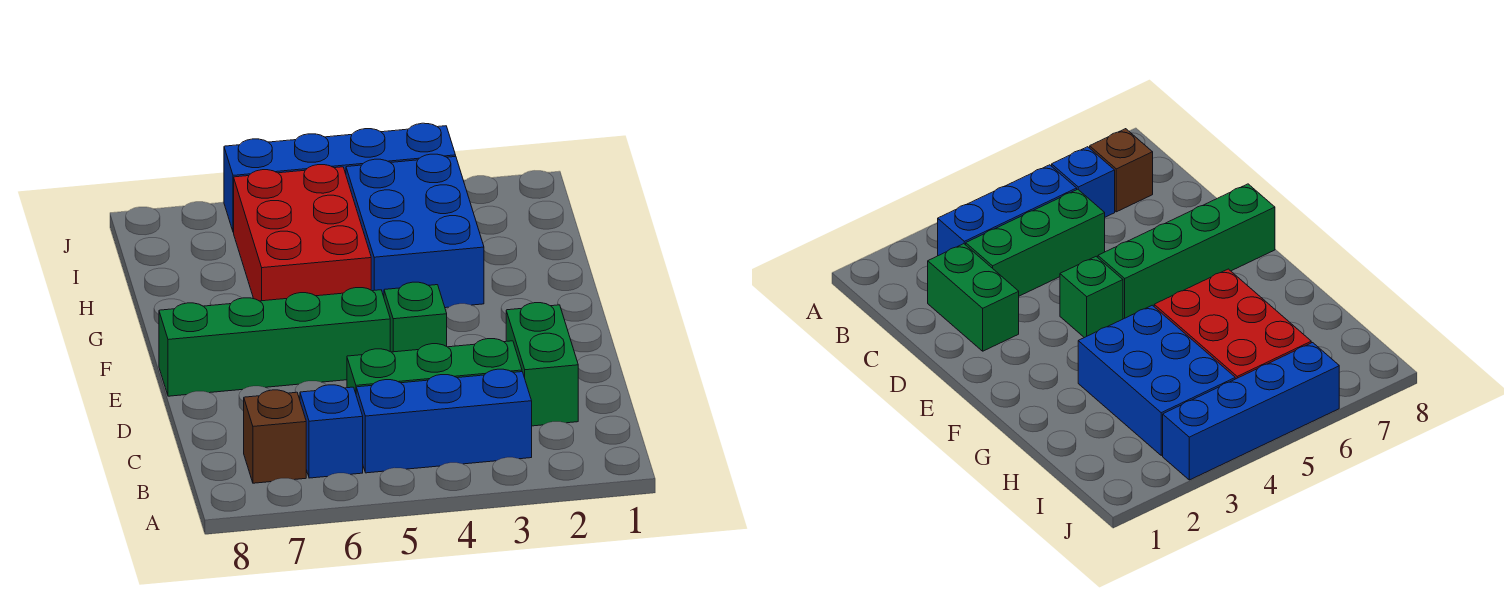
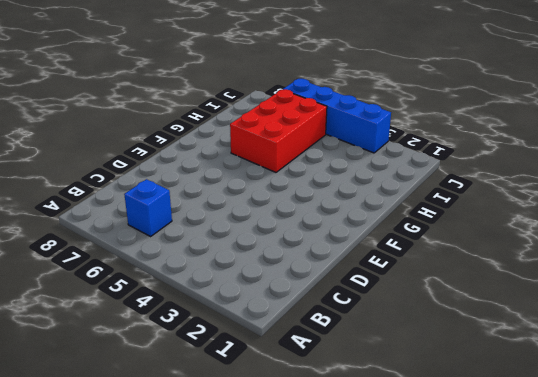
none -> blue 1x3 brick [356,369,532,473]
none -> brown 1x1 brick [244,390,306,483]

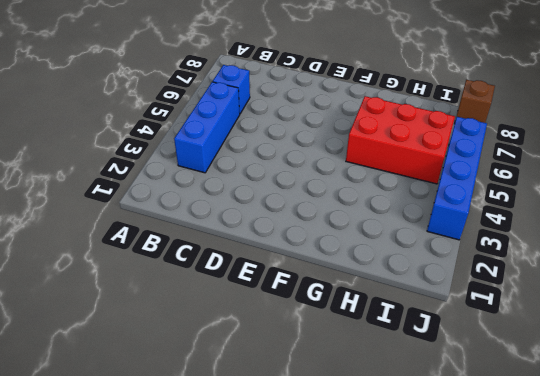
brown 1x1 brick [455,80,495,123] -> brown 1x1 brick moved to [244,390,306,483]
none -> green 1x2 brick [506,303,578,426]
none -> green 1x3 brick [347,339,522,393]

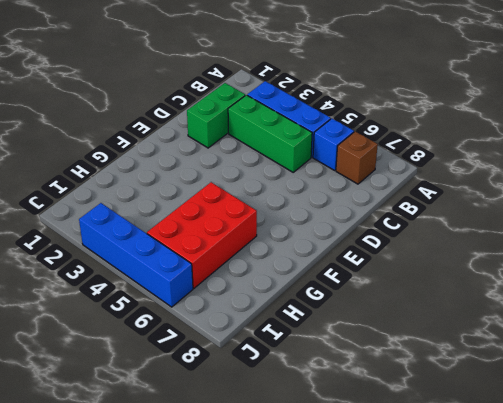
none -> green 1x1 brick [384,282,447,352]
none -> green 1x4 brick [159,288,390,396]

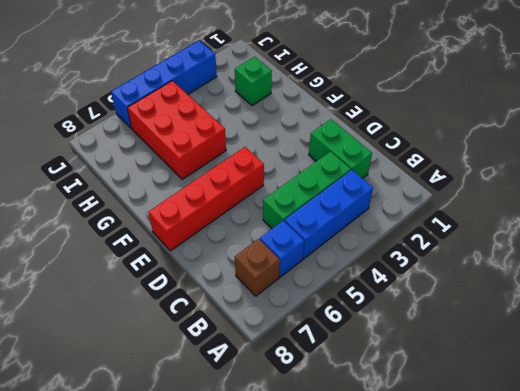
red 1x4 brick [148,147,264,251] -> green 1x4 brick [159,288,390,396]
green 1x1 brick [235,56,272,106] -> green 1x1 brick moved to [384,282,447,352]
none -> blue 2x3 brick [346,154,484,308]

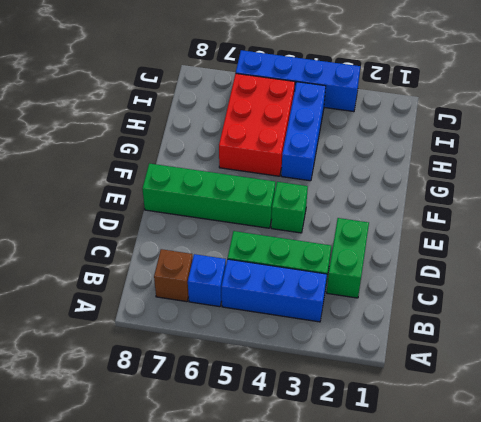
blue 1x3 brick [281,82,326,181] -> blue 2x3 brick [346,154,484,308]

